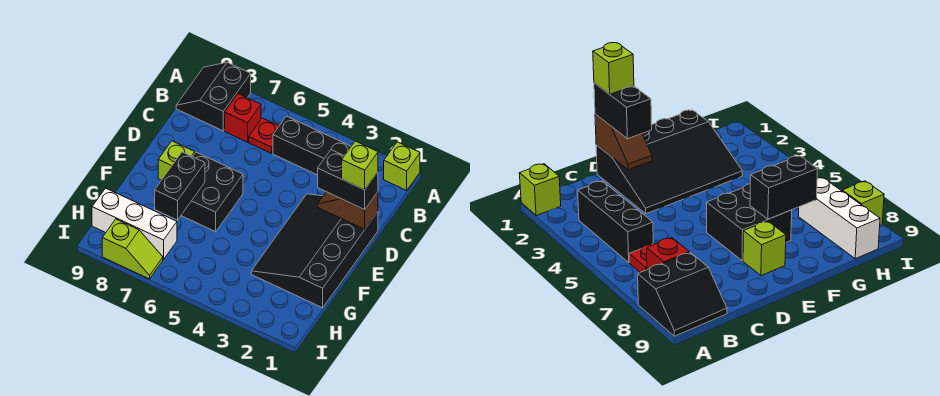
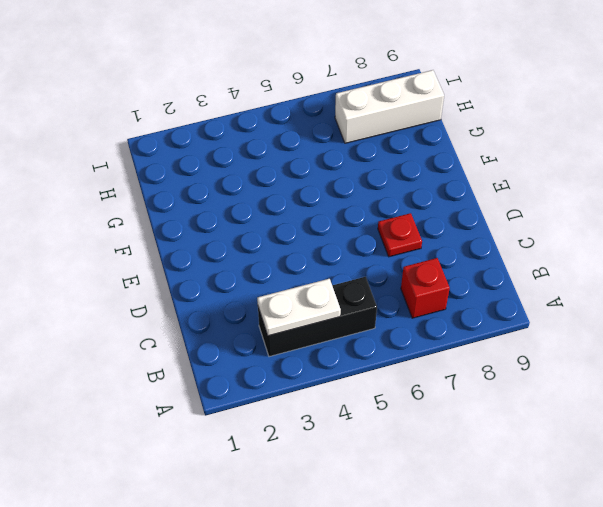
white 1x2 plate [257,279,341,336] -> none
red 1x1 plate [378,213,422,257] -> red 1x1 plate moved to [249,118,279,153]
none -> lime 1x1 brick [384,142,420,190]
none -> black 2x2 slope [176,62,251,131]
none -> black 3x4 slope [251,194,378,308]

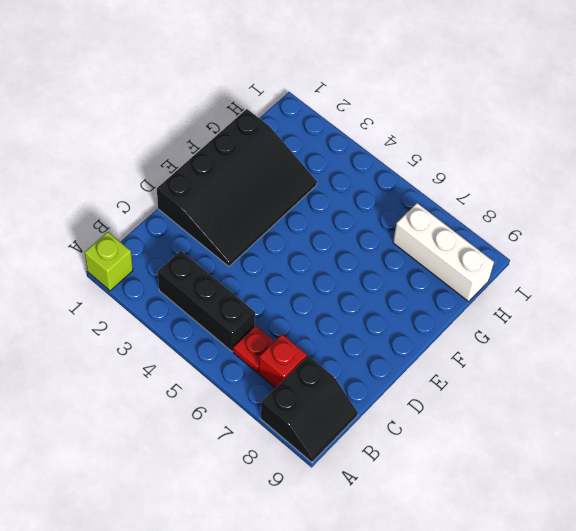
none -> black 2x2 brick [181,152,243,232]
none -> lime 1x1 brick [158,141,195,180]
none -> lime 1x2 slope [102,219,163,279]

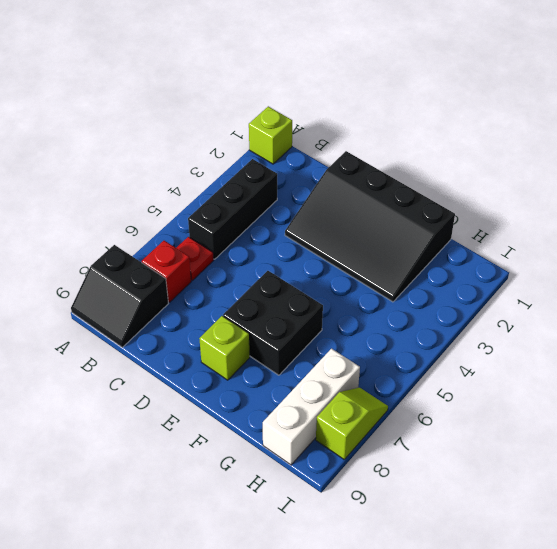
none -> brown 1x2 slope [318,192,378,229]
none -> black 1x2 brick [155,152,205,220]
none -> black 1x2 brick [318,150,378,210]

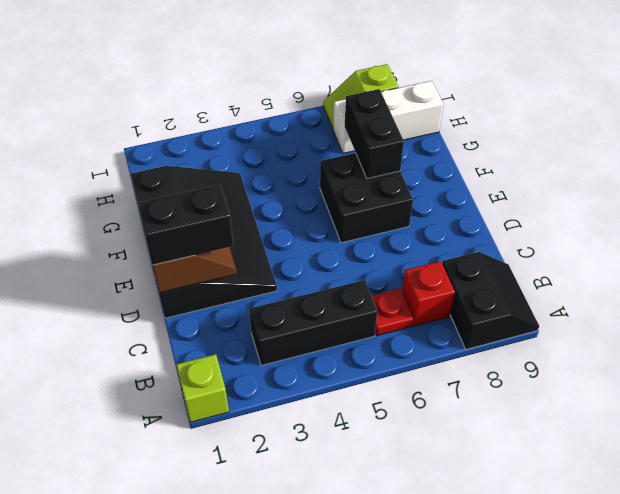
none -> lime 1x1 brick [158,141,195,180]
none -> lime 1x1 brick [342,141,378,190]

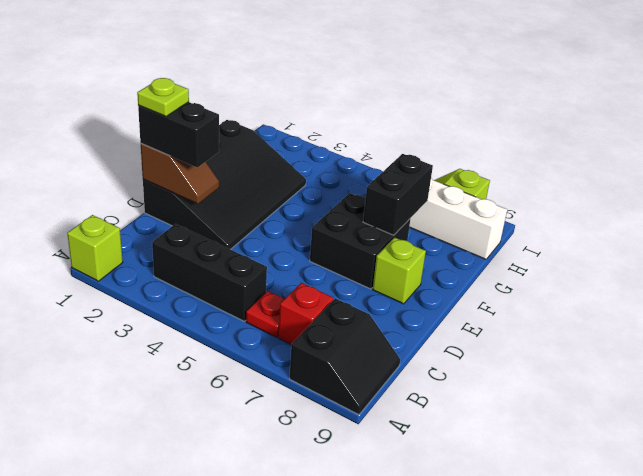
lime 1x1 plate [137,78,189,117] -> lime 1x1 brick [342,141,378,190]

